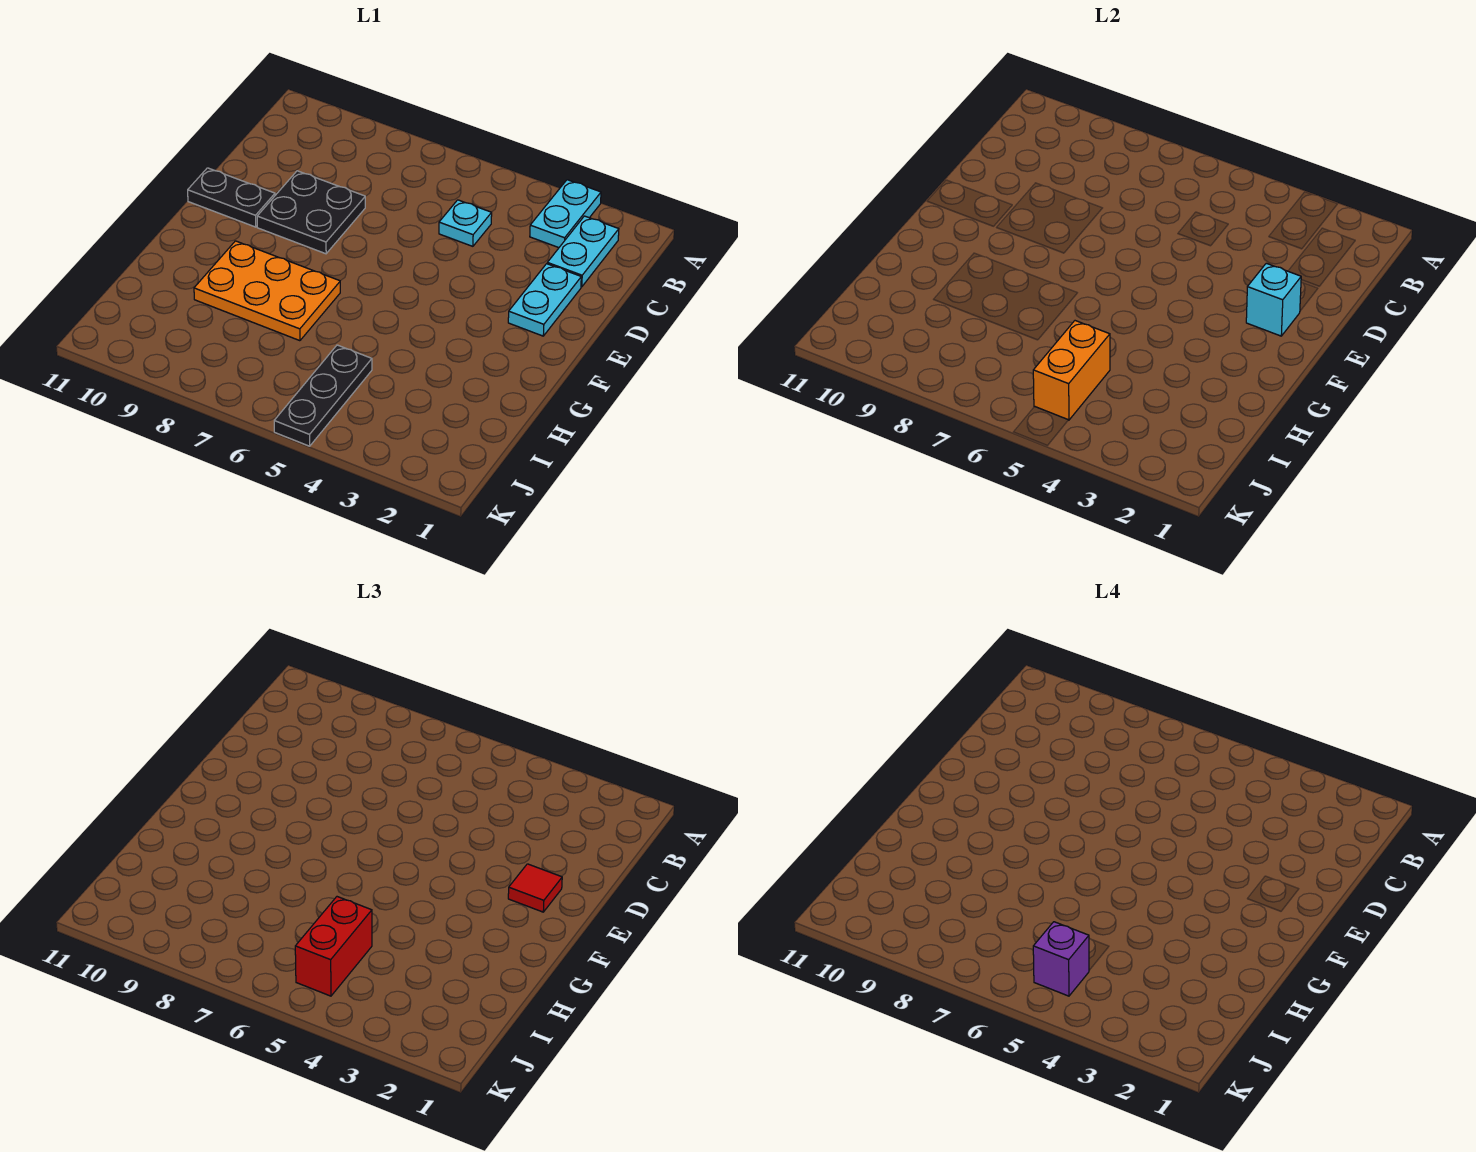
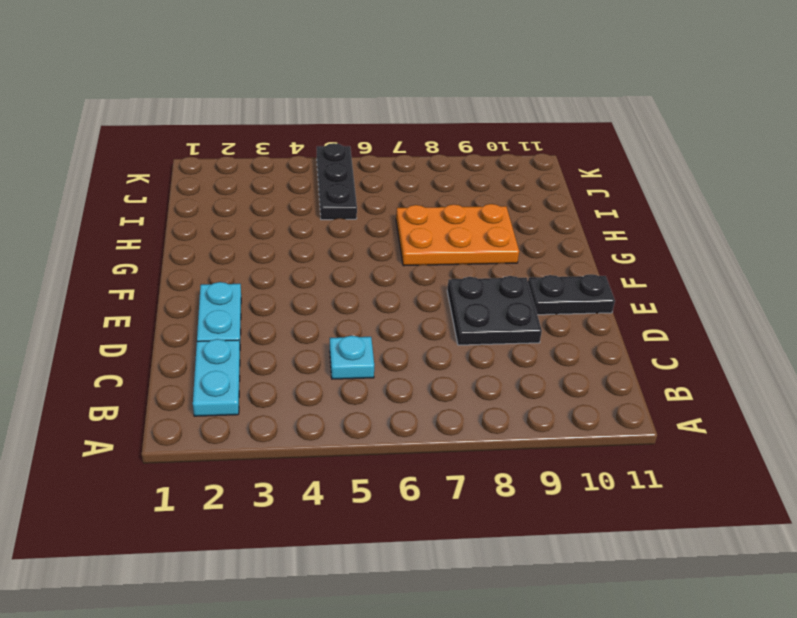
none -> cyan 1x2 plate [530,180,601,248]
none -> cyan 1x1 brick [1246,263,1301,336]
none -> orange 1x2 brick [1033,321,1110,420]

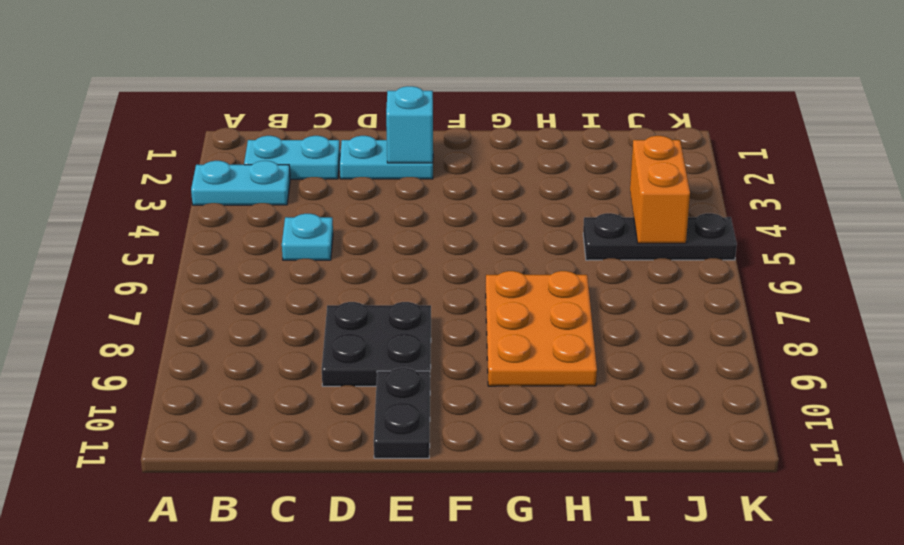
orange 1x2 brick [630,136,690,243] -> orange 1x2 brick turned to [1033,321,1110,420]
none -> red 1x1 tile [508,864,562,912]
none -> red 1x2 brick [295,897,372,996]
none -> purple 1x1 brick [1033,922,1089,996]

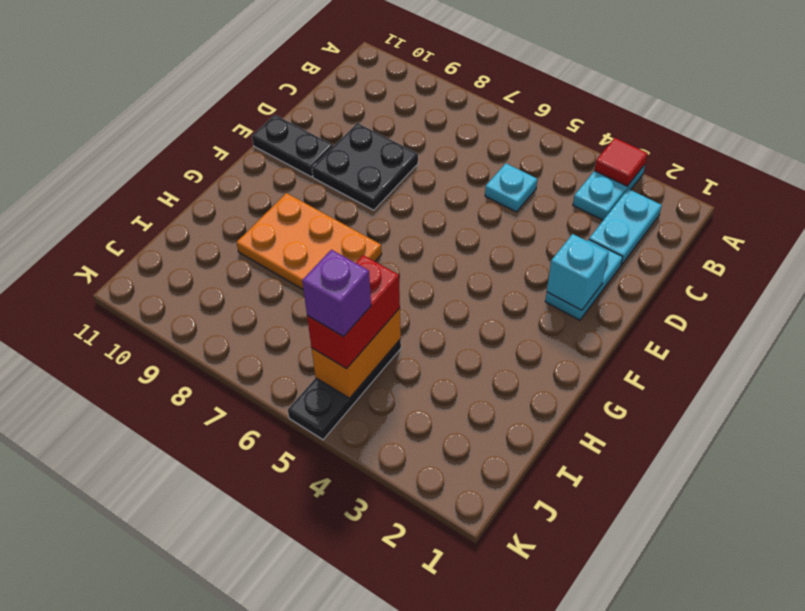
red 1x1 tile [594,138,648,186] -> red 1x1 tile moved to [508,864,562,912]

